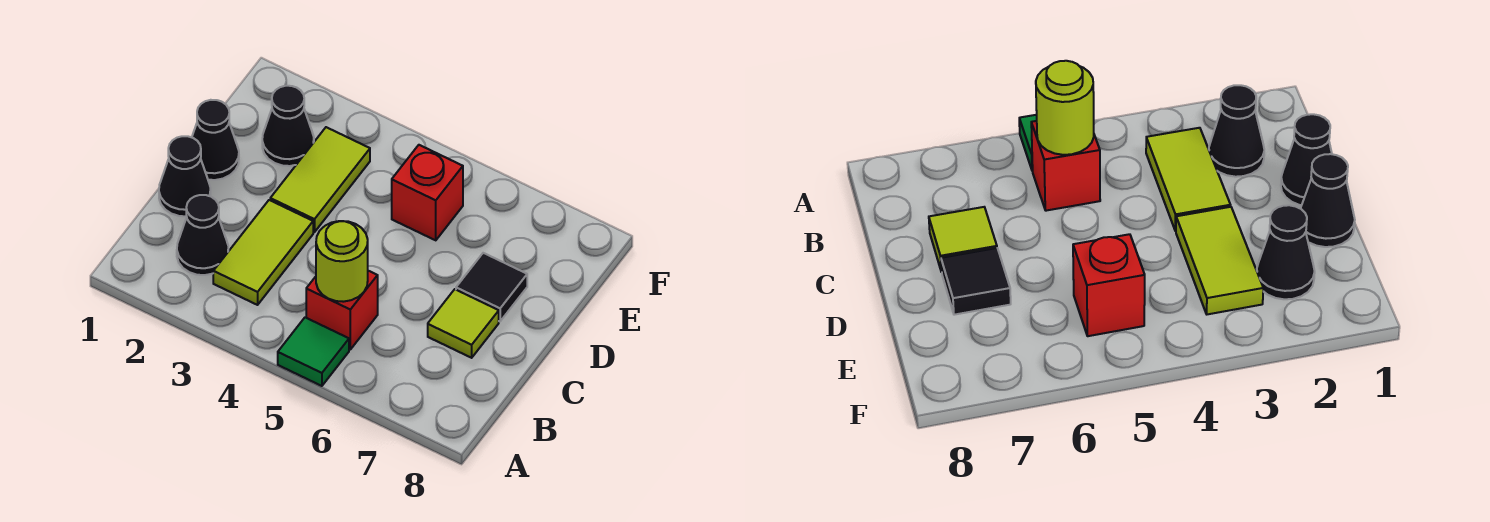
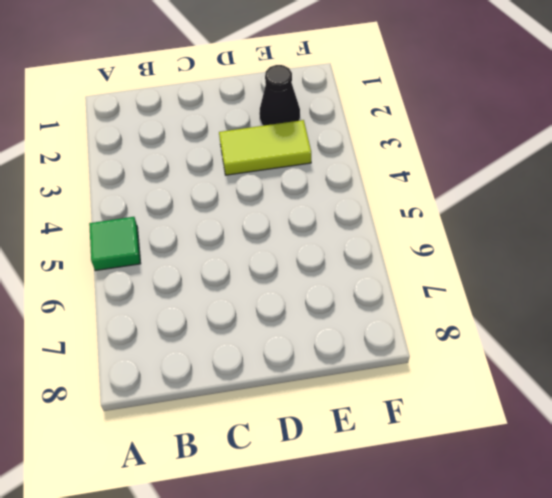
none -> black 1x1 cone [177,195,228,275]
none -> lime 1x2 tile [213,200,313,305]
none -> red 1x1 brick [306,271,378,349]

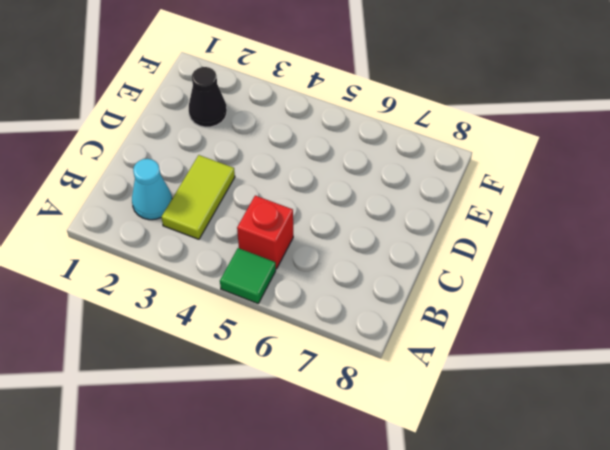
cyan 1x1 cone [132,159,172,220] -> black 1x1 cone [177,195,228,275]
none -> black 1x1 cone [159,136,211,216]
none -> lime 1x1 tile [428,289,499,358]
none -> black 1x1 cone [192,100,239,180]

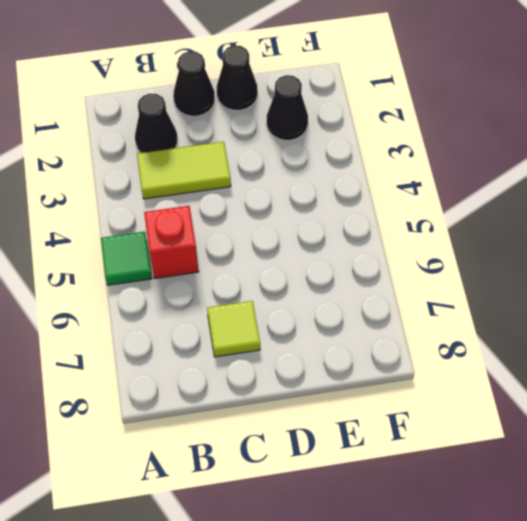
none -> lime 1x2 tile [270,127,370,232]
none -> black 1x1 tile [456,253,527,321]
none -> red 1x1 brick [392,145,463,240]

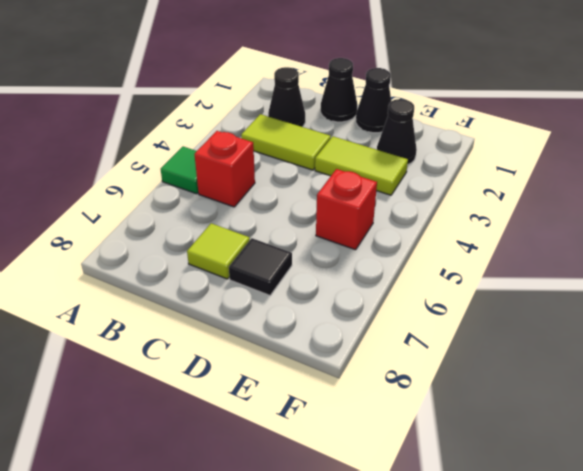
none -> lime 1x1 round brick [316,221,368,302]

